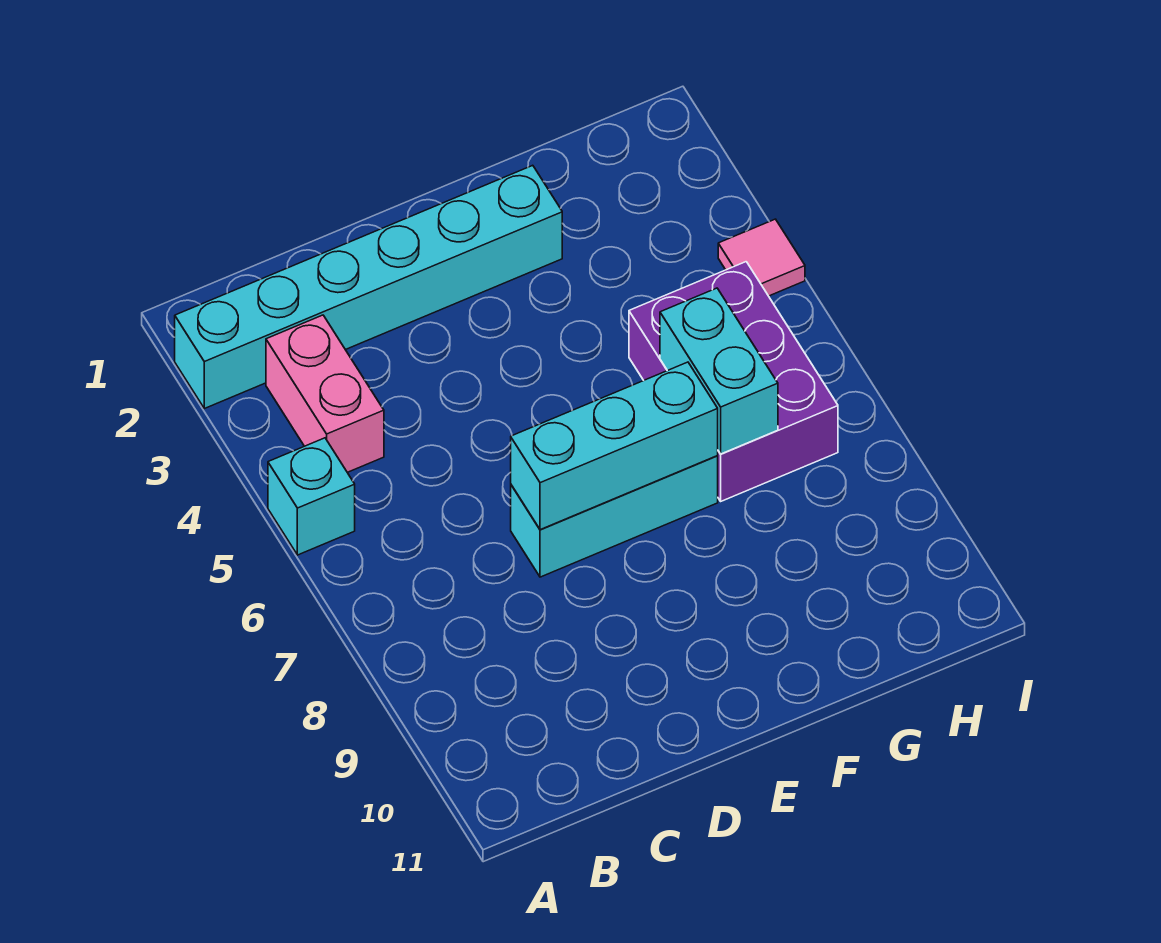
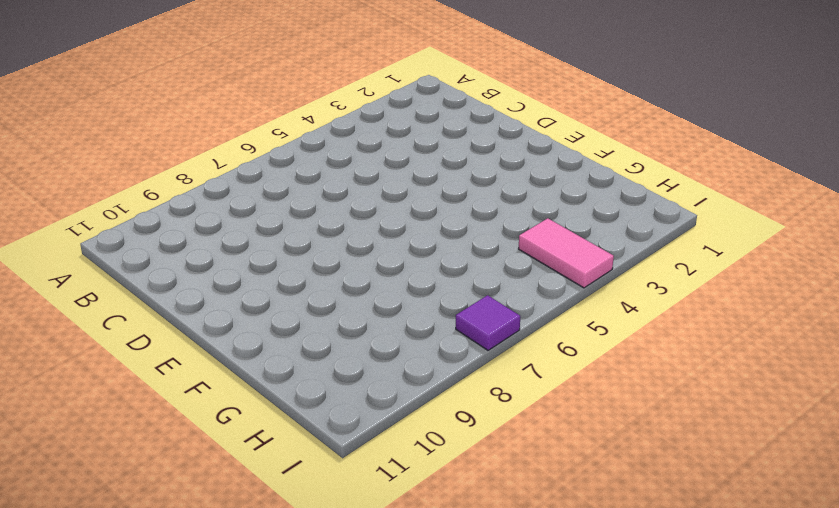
pink 1x2 tile [519,218,614,288] -> pink 1x1 tile [718,219,805,296]
purple 1x1 tile [456,295,520,350] -> none
none -> cyan 1x6 brick [175,165,562,409]
none -> cyan 1x1 brick [268,438,355,555]

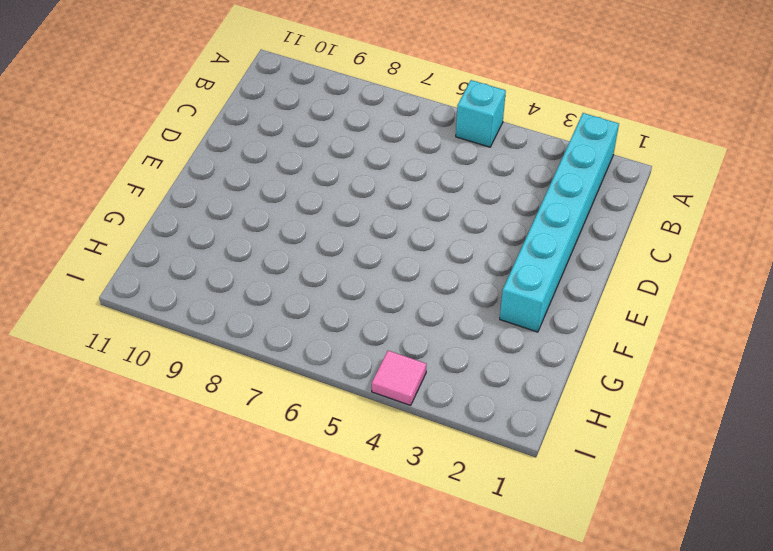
none -> pink 1x2 brick [266,315,384,472]
none -> cyan 1x3 brick [511,456,718,577]

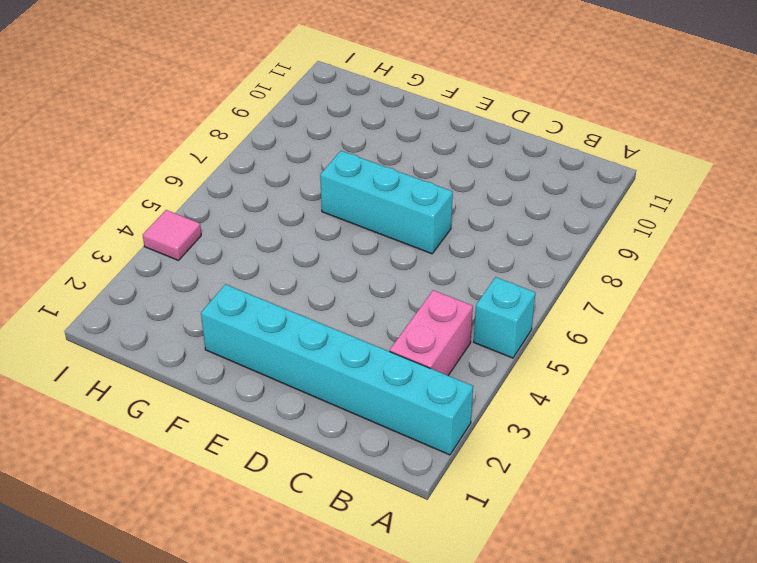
none -> purple 2x3 brick [629,262,838,501]
none -> cyan 1x3 brick [511,362,718,530]

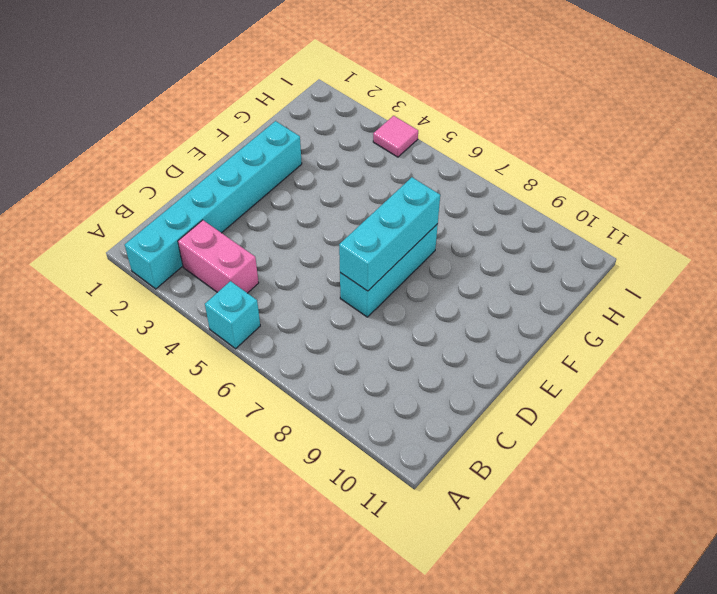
none -> purple 2x3 brick [629,262,838,501]
none -> cyan 1x2 brick [660,288,778,454]

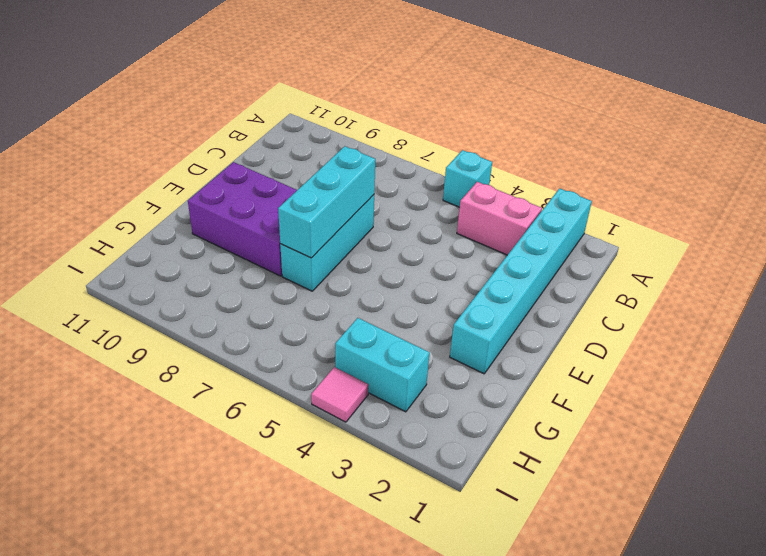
purple 2x3 brick [188,162,297,276] -> purple 2x3 brick moved to [629,262,838,501]
cyan 1x2 brick [335,318,429,412] -> cyan 1x2 brick moved to [660,288,778,454]

